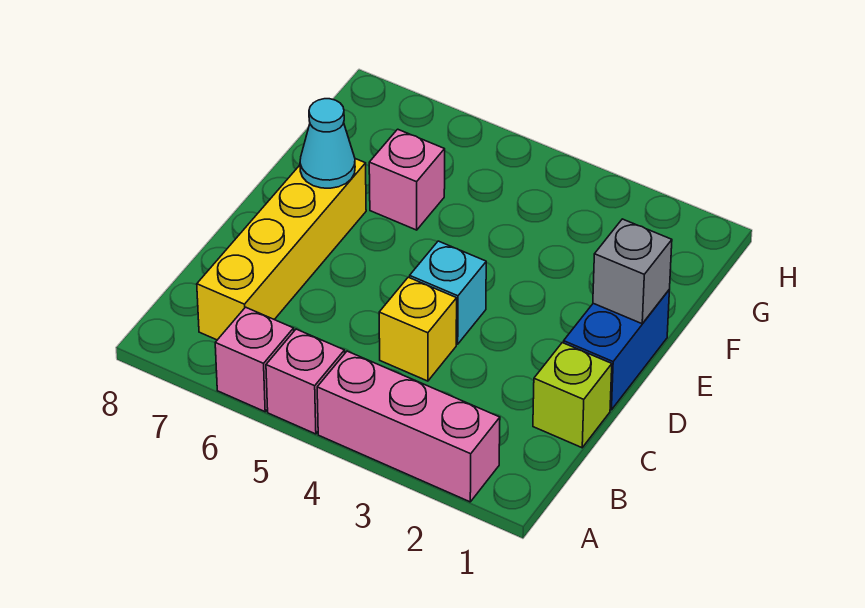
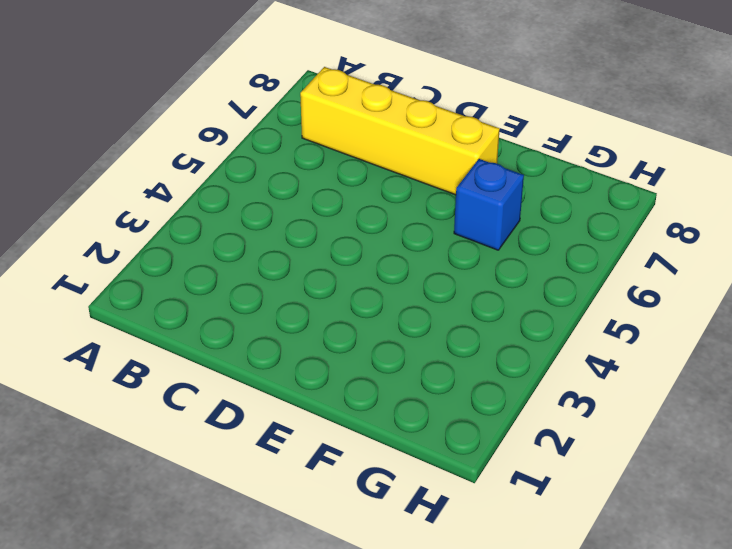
blue 1x1 brick [454,159,524,250] -> pink 1x1 brick [369,129,445,230]
none -> pink 1x3 brick [317,351,500,502]
none -> pink 1x1 brick [266,329,345,434]

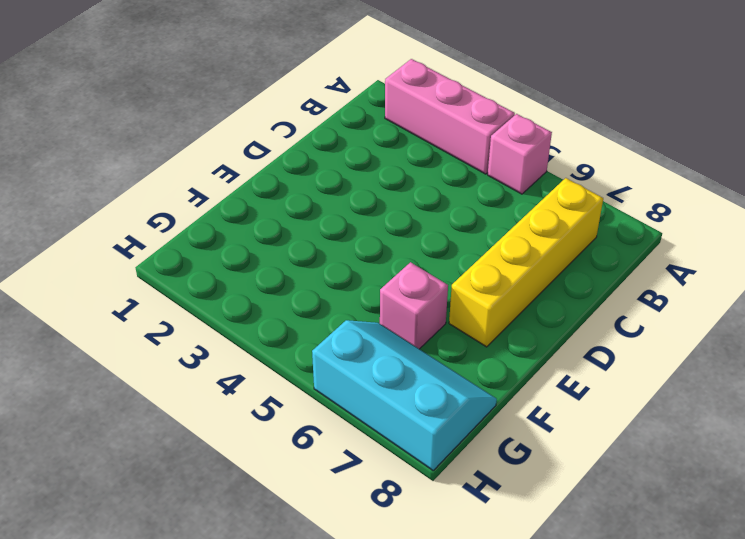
cyan 2x3 slope [312,320,497,470] -> none
none -> pink 1x1 brick [215,307,294,412]
none -> lime 1x1 brick [533,343,612,448]

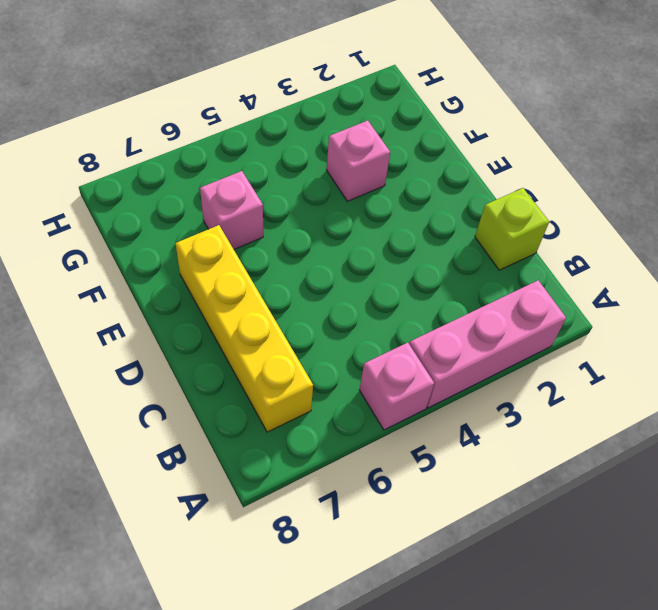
pink 1x1 brick [327,121,390,201] -> pink 1x1 brick moved to [215,307,294,412]
none -> yellow 1x1 brick [379,277,457,381]
none -> blue 1x2 brick [564,290,669,410]

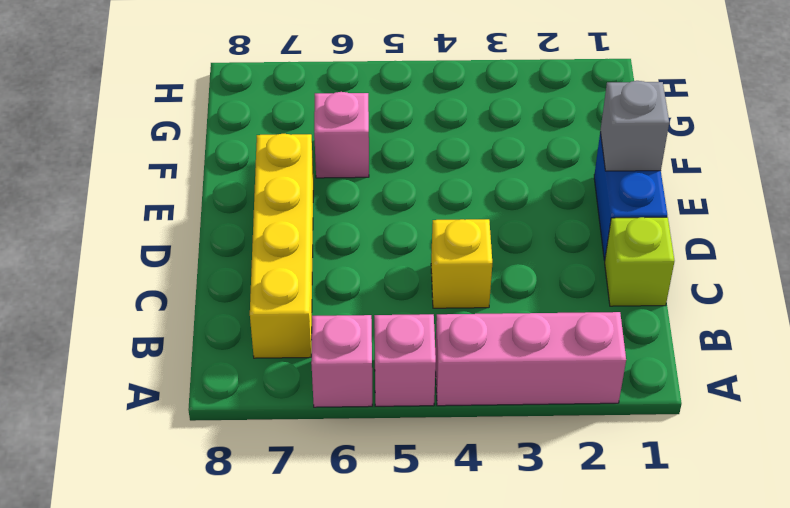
none -> cyan 1x1 brick [410,241,486,344]
none -> cyan 1x1 cone [300,99,355,188]

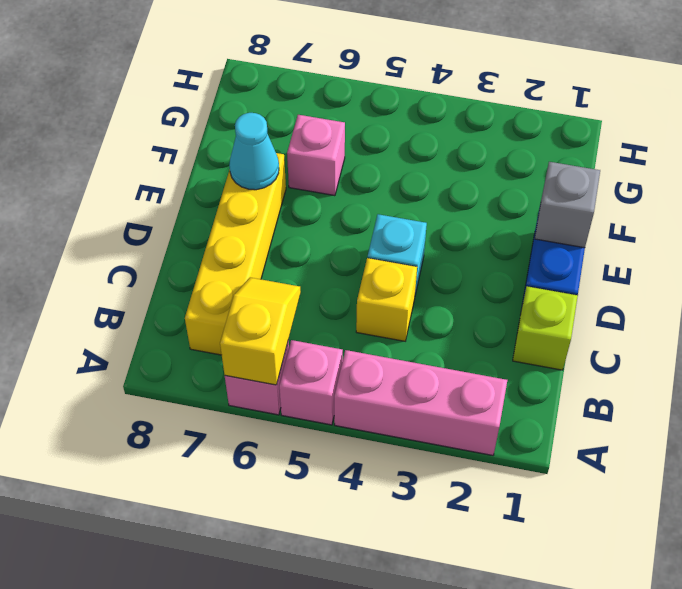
yellow 1x2 slope [220,278,301,385] -> none

